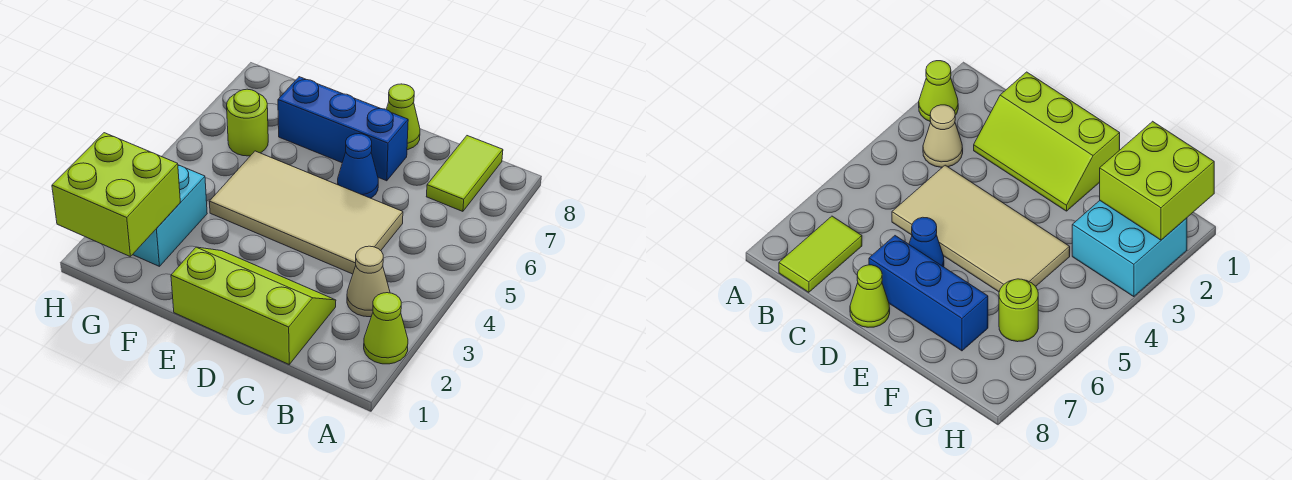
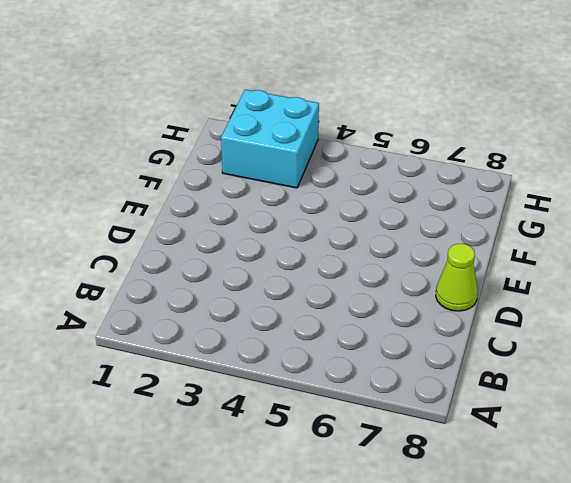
none -> lime 1x1 cone [364,293,408,364]
none -> tan 1x1 cone [347,246,390,317]

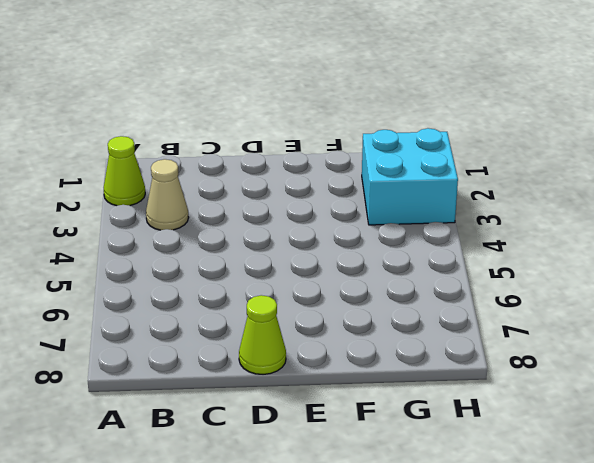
none -> lime 1x2 tile [426,136,503,211]
none -> lime 2x3 slope [171,247,336,364]

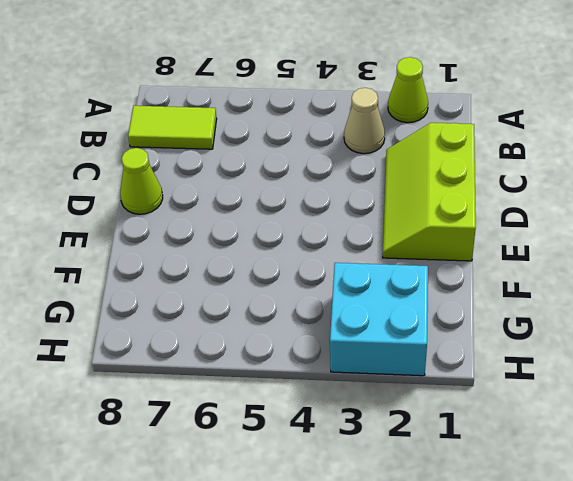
none -> tan 2x4 tile [209,151,403,274]
none -> blue 1x1 cone [337,134,378,198]

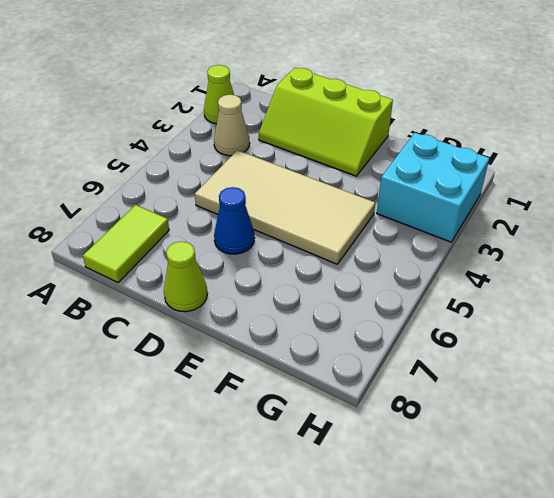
none -> blue 1x3 brick [278,77,408,181]
none -> lime 1x1 round brick [227,89,268,156]

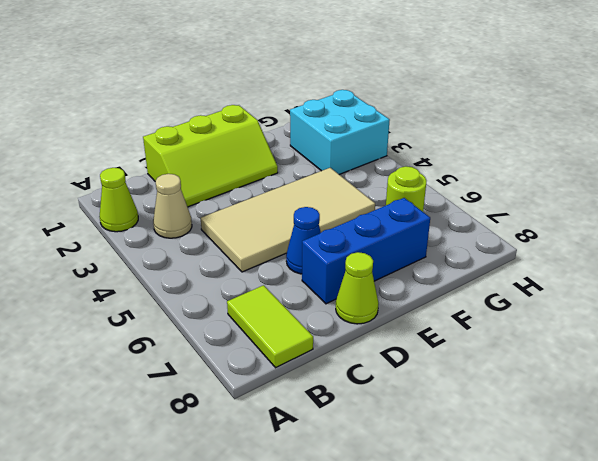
none -> lime 2x2 brick [52,133,180,256]

